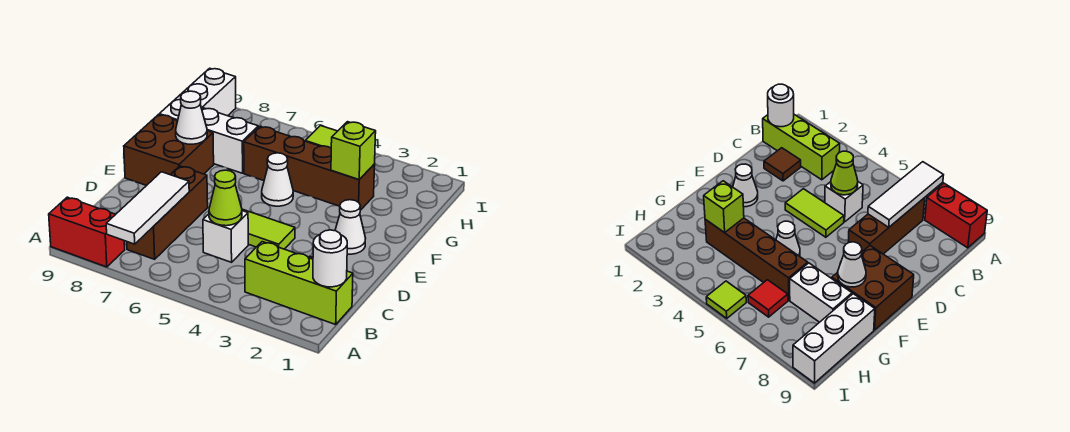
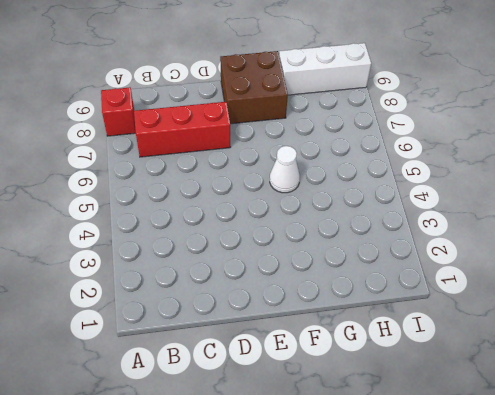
red 1x1 brick [101,88,136,136] -> red 1x2 brick [49,197,125,267]
red 1x3 brick [134,102,230,157] -> brown 1x3 brick [127,166,208,259]
none -> lime 1x3 brick [245,242,353,325]
none -> brown 1x1 tile [764,148,801,181]
none -> white 1x1 brick [203,211,248,262]

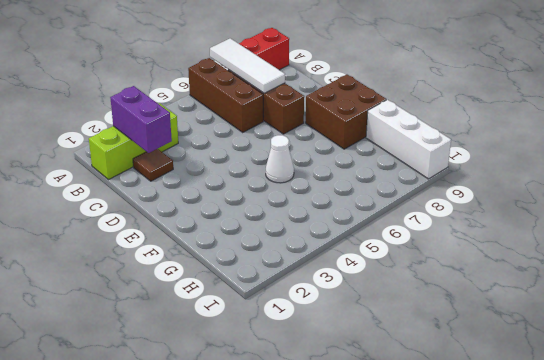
brown 1x3 brick [188,58,263,132] -> none
purple 1x2 brick [110,86,172,153] -> none
none -> white 1x1 brick [203,211,248,262]
none -> lime 1x2 tile [242,209,295,249]
none -> white 1x1 cone [335,200,366,254]

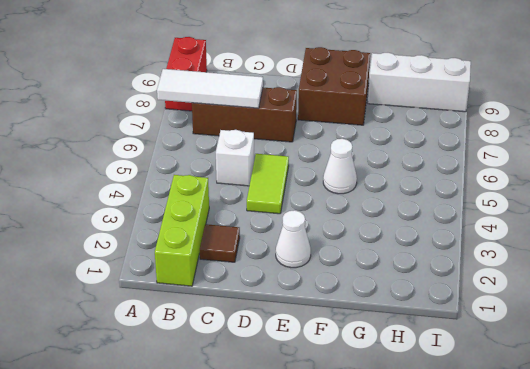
none -> brown 1x4 brick [244,127,375,210]
none -> white 1x2 brick [202,108,258,173]
none -> red 1x1 tile [748,280,788,317]

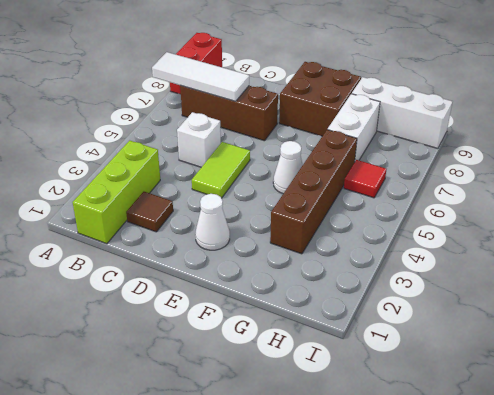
none -> lime 1x1 tile [306,126,337,148]
none -> white 1x1 round brick [313,230,347,287]
none -> lime 1x1 cone [209,170,242,226]

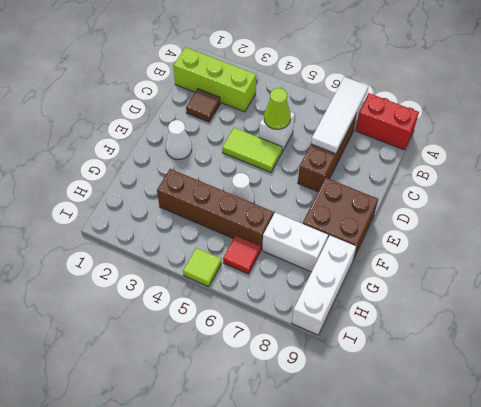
none -> white 1x1 round brick [313,230,347,287]
none -> white 1x1 cone [176,91,207,144]
none -> lime 1x1 brick [331,122,376,180]

